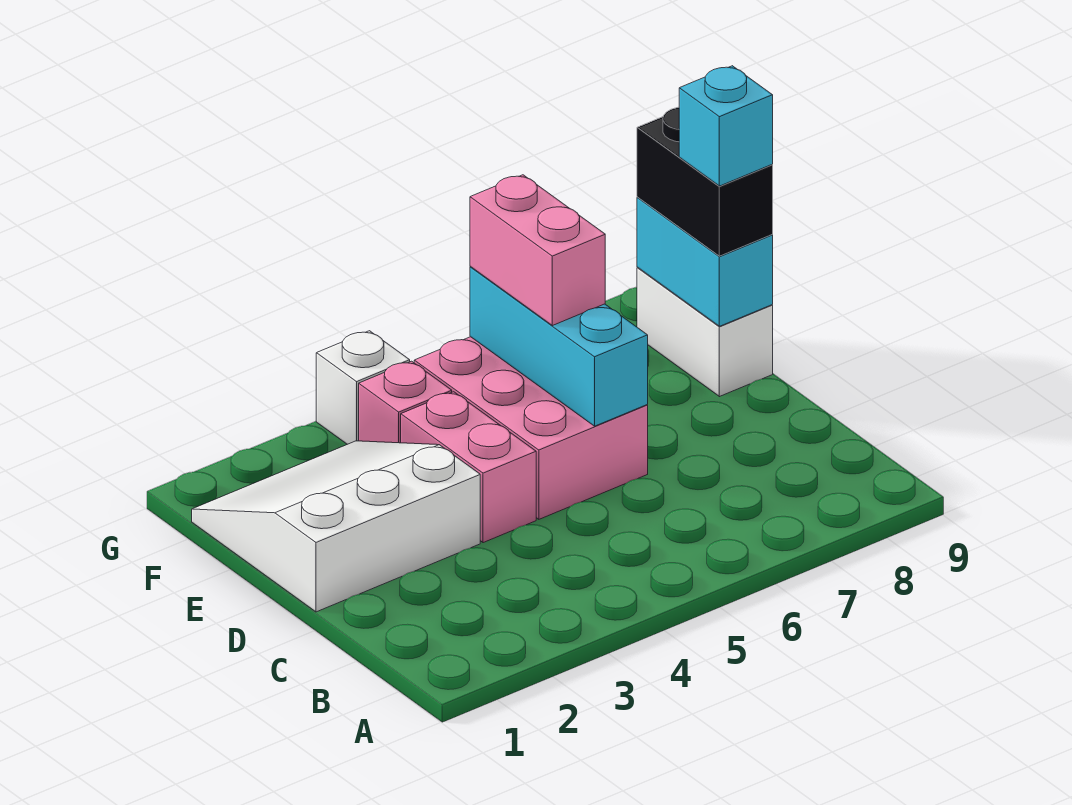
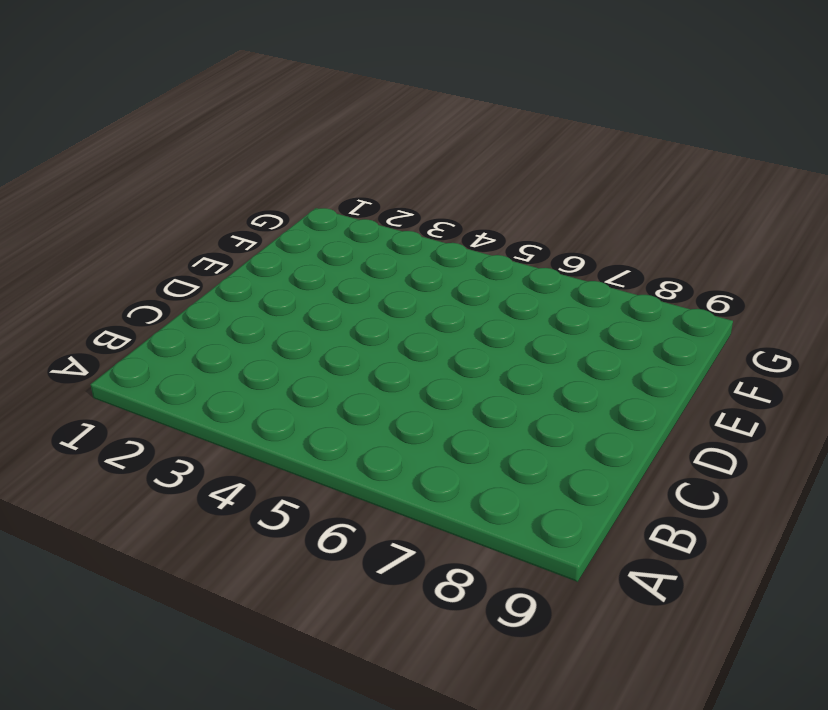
none -> white 3x3 slope [192,441,480,612]
none -> pink 1x2 brick [401,392,536,543]

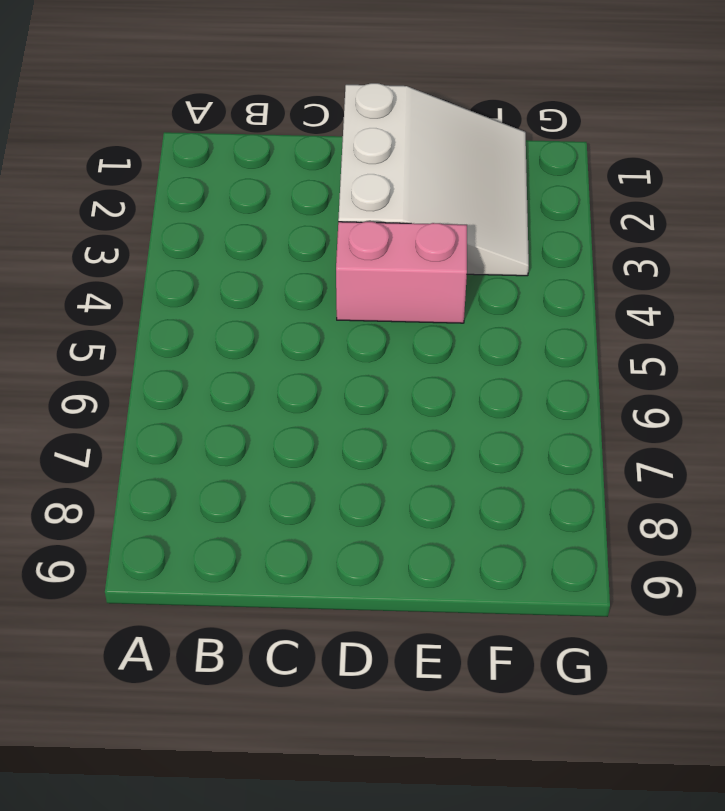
none -> pink 2x3 brick [414,337,648,519]
none -> white 1x2 brick [637,267,773,397]

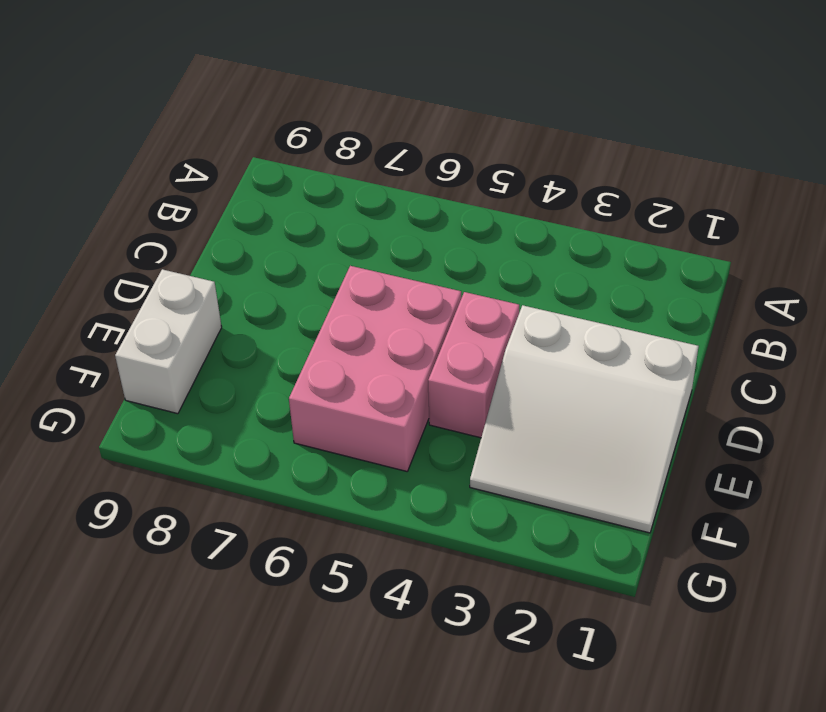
none -> pink 1x1 brick [359,361,452,443]
none -> white 1x1 brick [316,331,410,444]

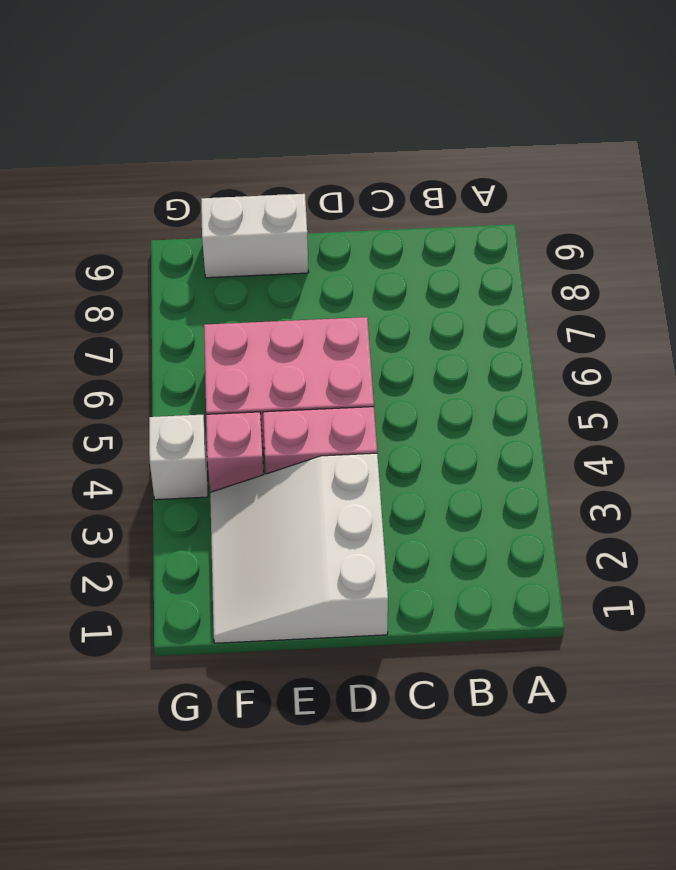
none -> cyan 1x3 brick [470,267,648,426]
none -> cyan 1x2 brick [637,197,773,326]

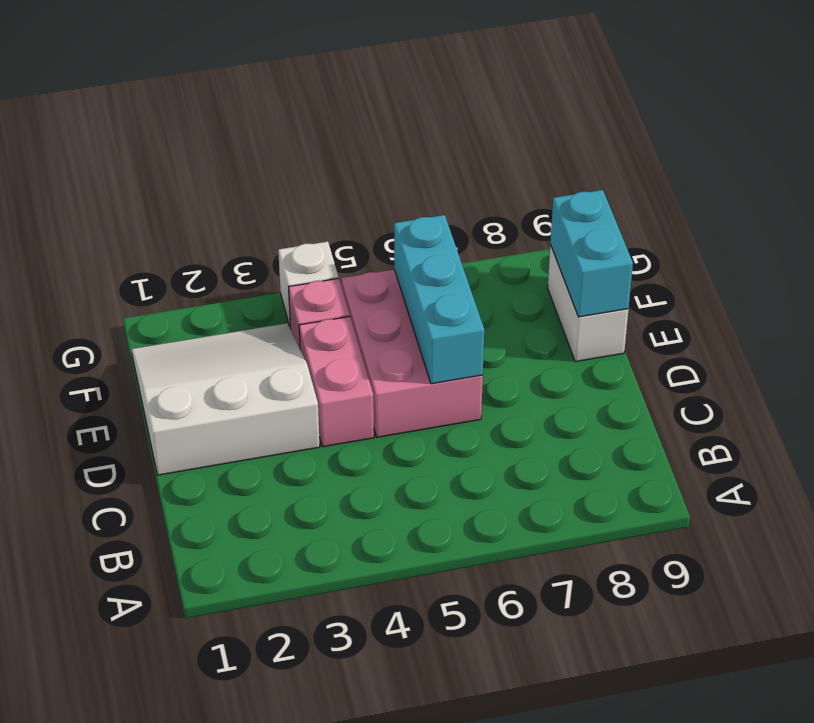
none -> pink 1x2 brick [470,175,605,326]
none -> black 1x2 brick [637,107,773,256]

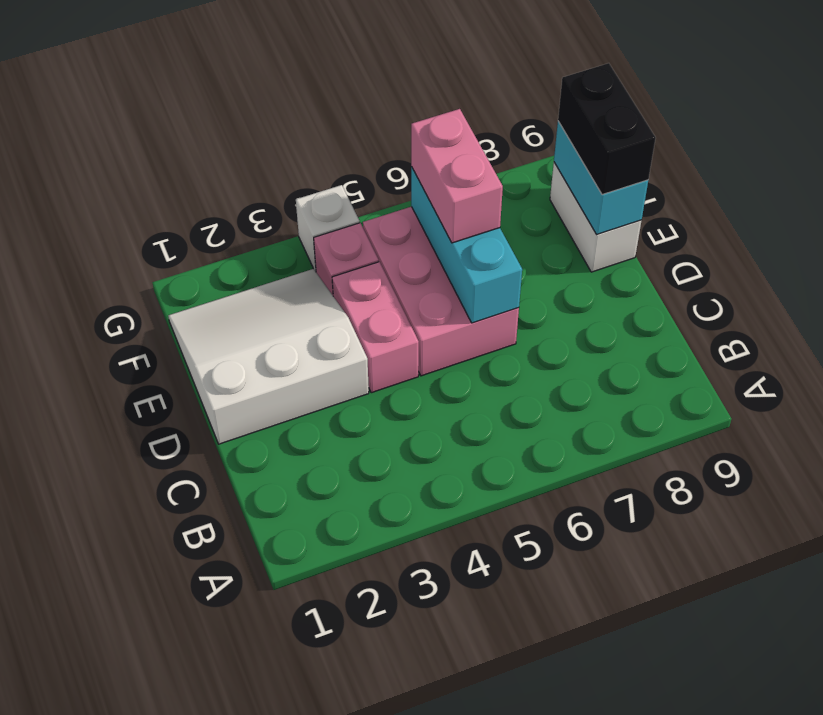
none -> cyan 1x1 brick [679,66,773,186]

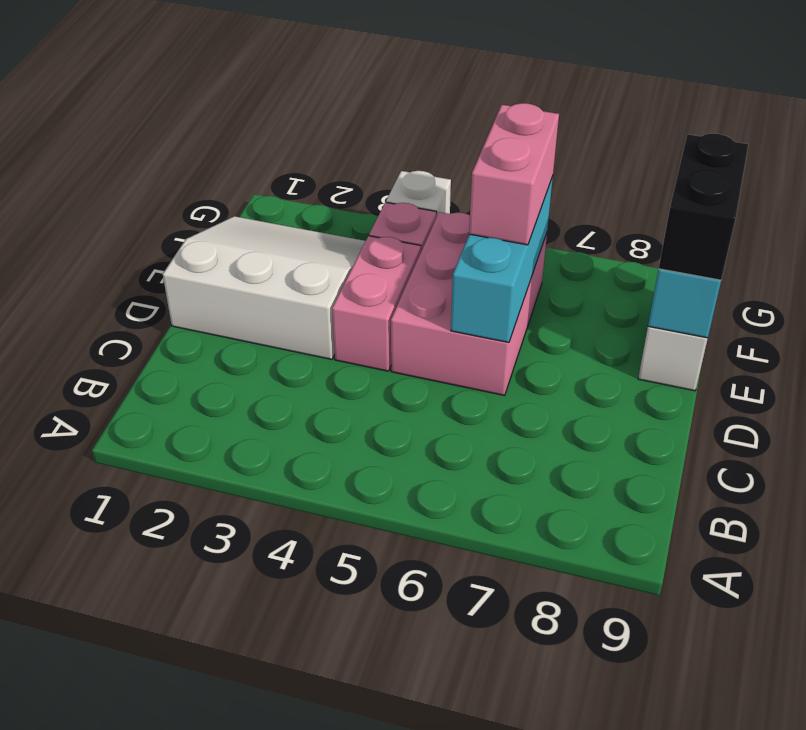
none -> cyan 1x1 brick [679,66,773,186]

